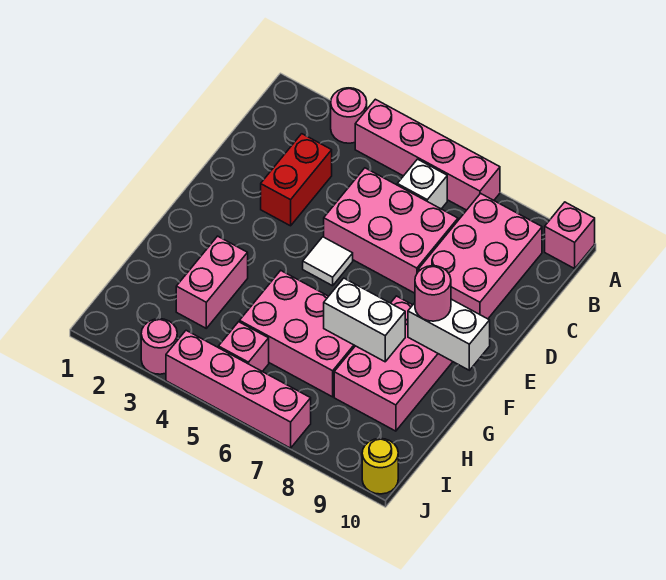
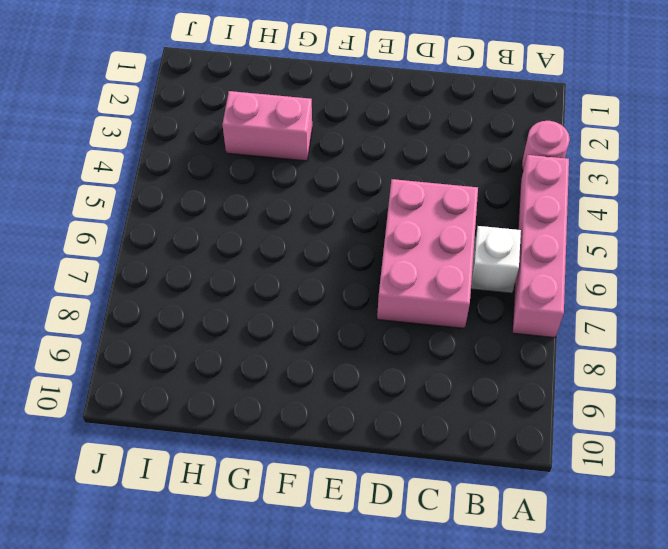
none -> pink 1x1 brick [545,202,595,269]
none -> pink 2x3 brick [418,193,542,319]
none -> red 1x2 brick [261,134,332,226]

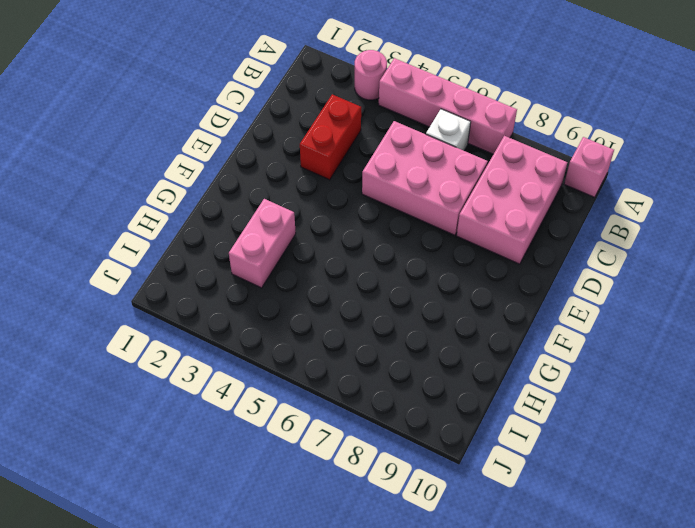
none -> white 1x1 tile [303,237,353,286]
none -> pink 2x3 brick [334,296,453,431]
none -> pink 2x3 brick [240,270,355,397]

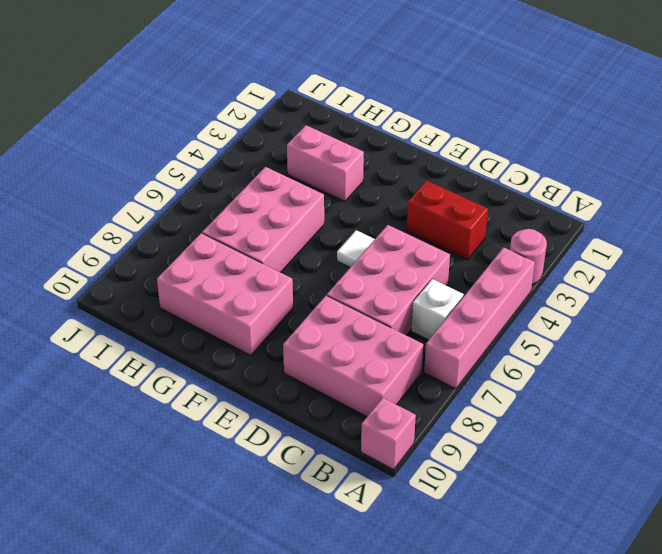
none -> pink 1x1 brick [218,322,269,372]
none -> pink 1x1 round brick [141,319,177,374]
none -> pink 1x4 brick [166,330,311,448]

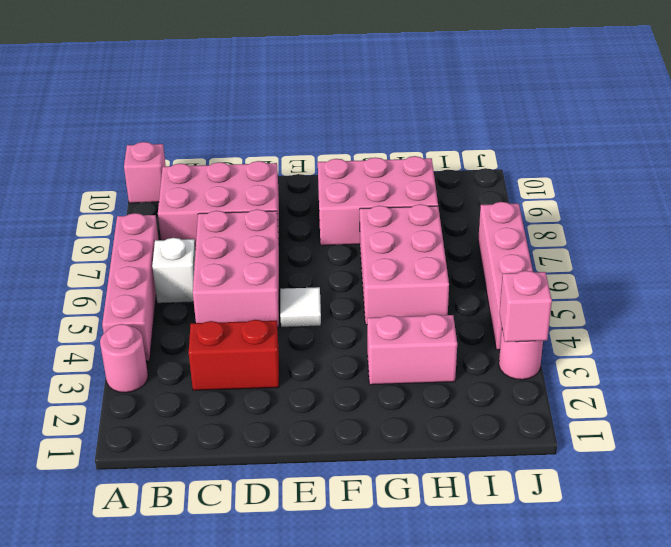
pink 1x1 brick [500,271,552,342] -> pink 1x1 brick moved to [218,322,269,372]
none -> yellow 1x1 round brick [362,439,398,494]
none -> white 1x2 brick [408,299,490,370]
none -> white 1x2 brick [324,278,405,362]

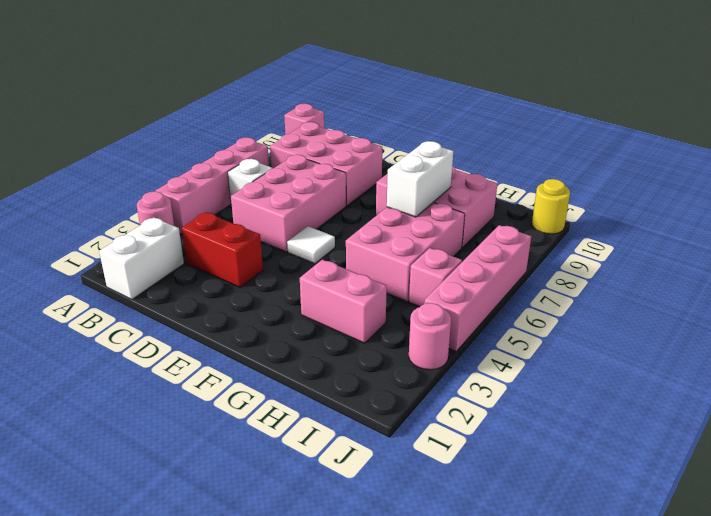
white 1x2 brick [99,217,184,300] -> white 1x2 brick moved to [408,299,490,370]
none -> pink 1x1 round brick [415,266,451,321]

